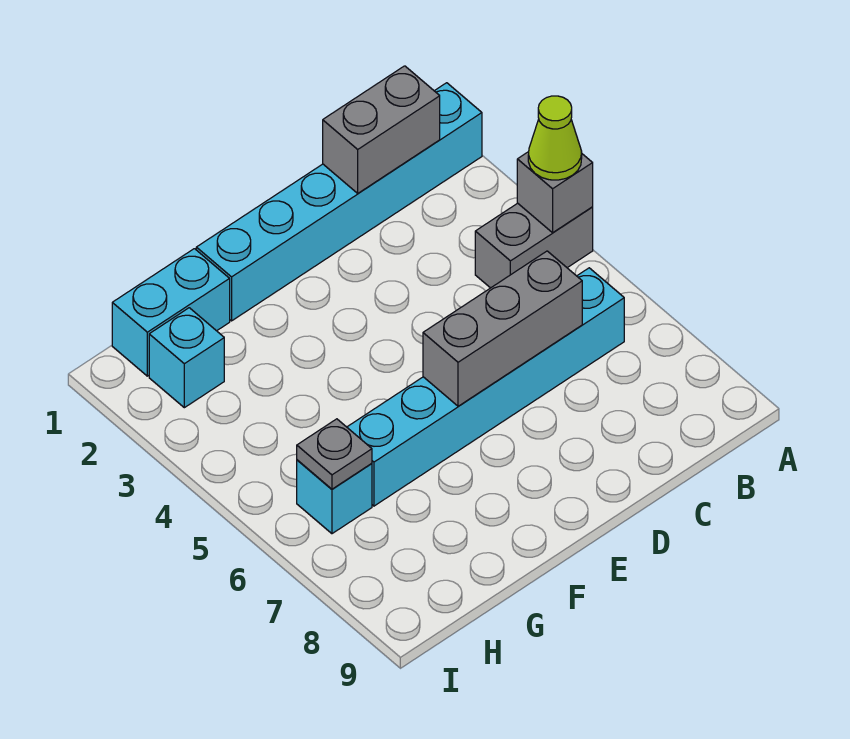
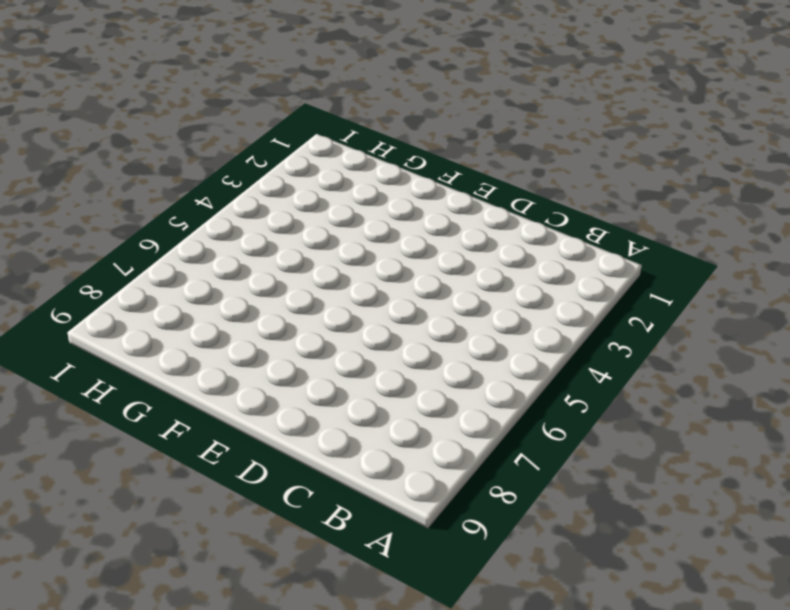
none -> cyan 1x6 brick [196,83,482,321]
none -> grey 1x2 brick [475,203,593,288]

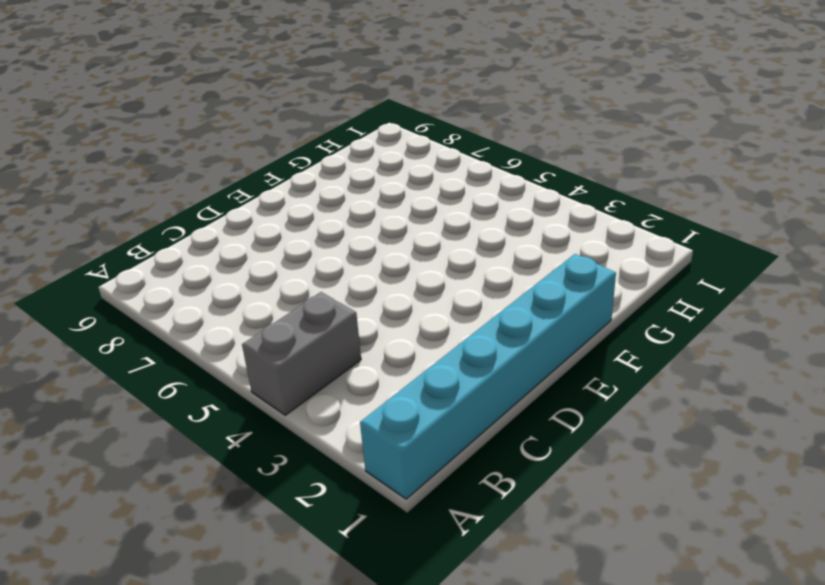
none -> cyan 1x6 brick [347,268,624,506]
none -> cyan 1x2 brick [112,249,230,376]

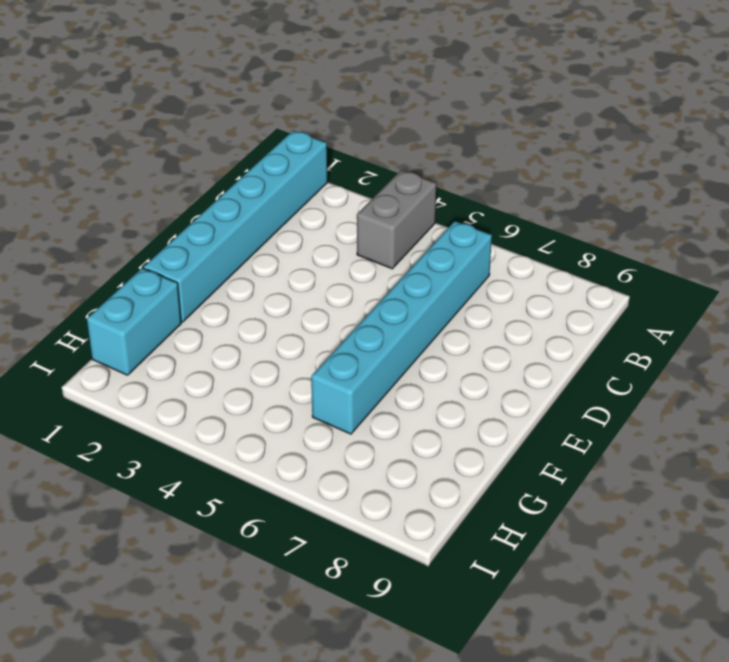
none -> cyan 1x1 brick [149,308,224,408]
none -> cyan 1x1 brick [297,460,372,534]

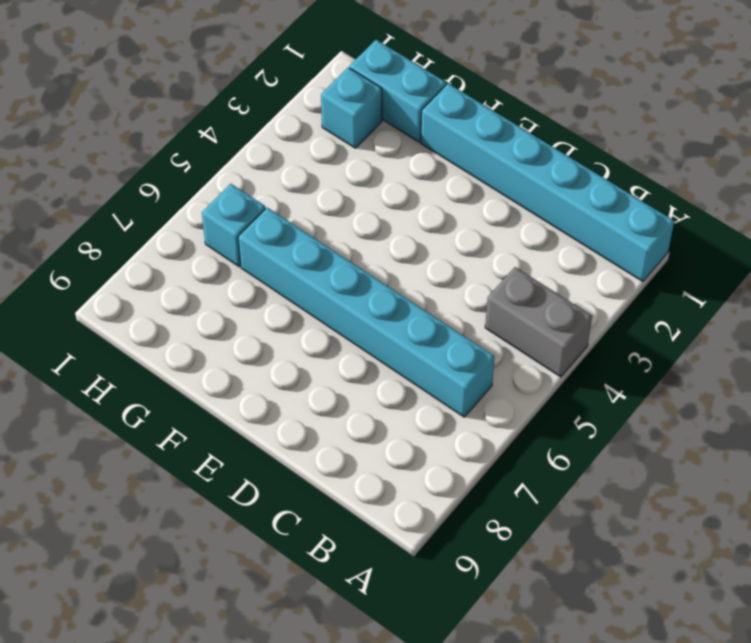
none -> grey 1x1 brick [517,152,593,233]
none -> grey 1x2 brick [323,66,440,193]

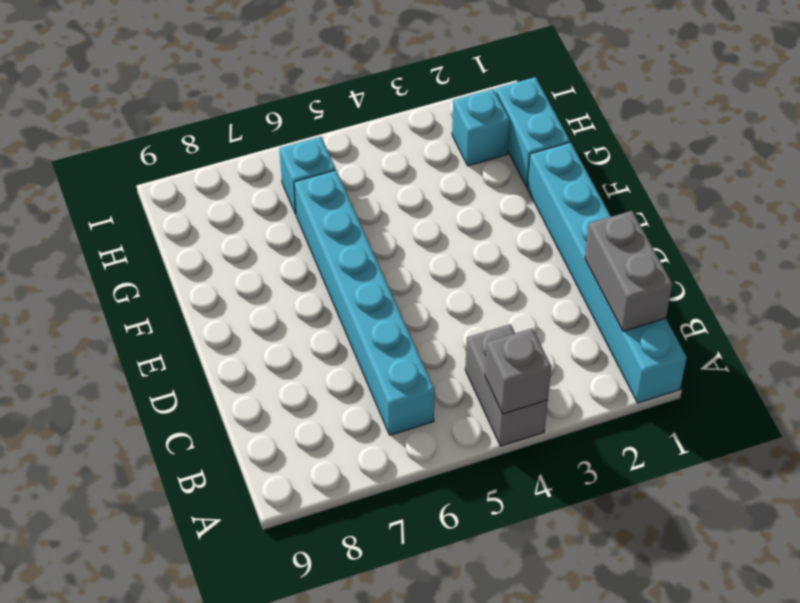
none -> grey 1x3 brick [423,251,582,406]
none -> grey 1x1 plate [297,419,372,489]

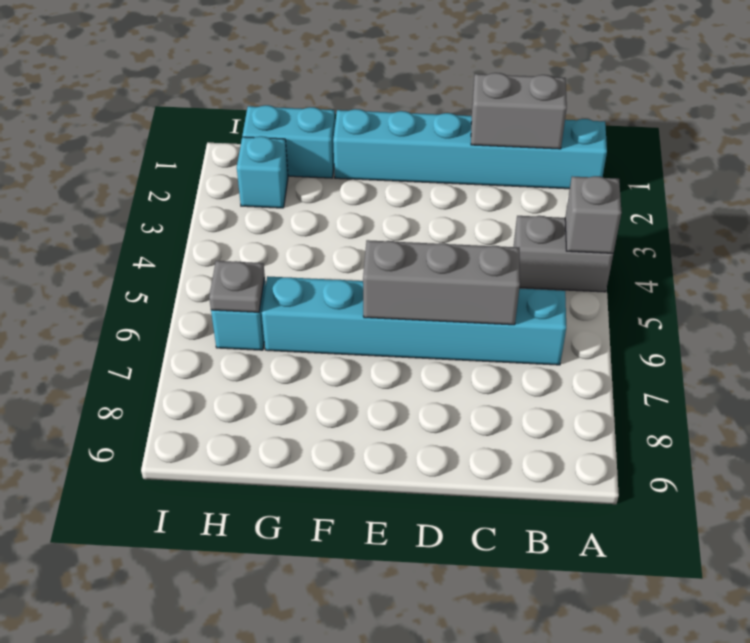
none -> lime 1x1 cone [528,96,582,180]

